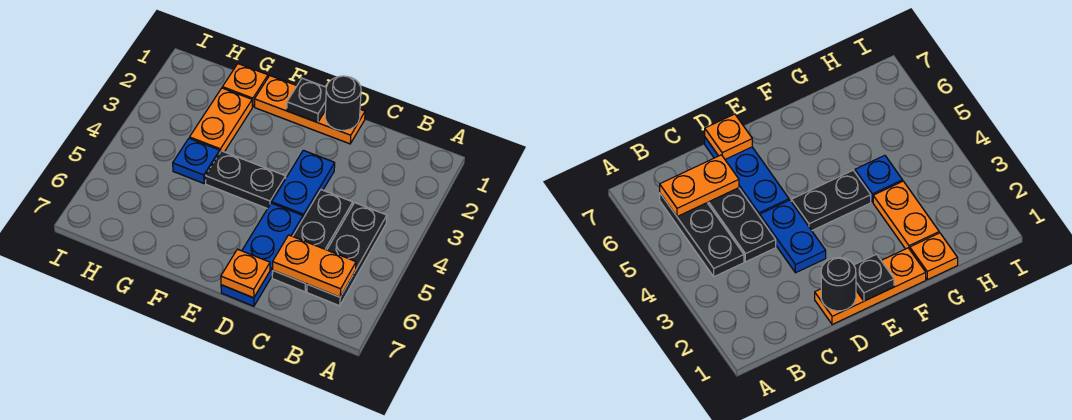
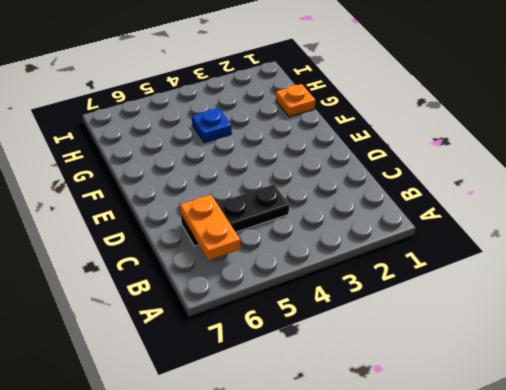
none -> black 1x3 plate [307,203,387,306]
none -> orange 1x3 plate [255,76,365,144]
none -> blue 1x2 plate [272,150,335,218]

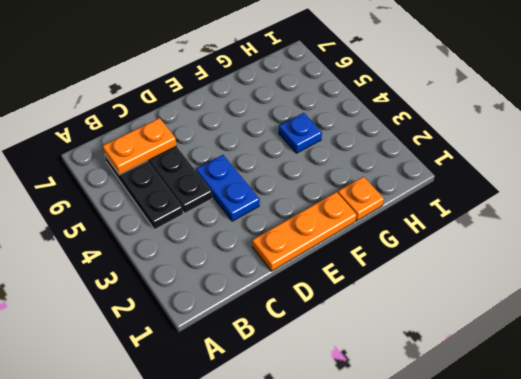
none -> blue 1x3 plate [221,203,303,306]
none -> black 1x2 plate [205,151,286,209]
none -> orange 1x2 plate [190,88,252,152]

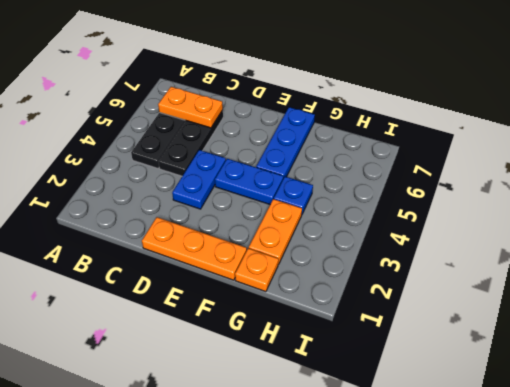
blue 1x2 plate [215,159,283,204] -> black 1x2 plate [205,151,286,209]
blue 1x3 plate [256,107,315,179] -> blue 1x3 plate moved to [221,203,303,306]
none -> black 1x1 round brick [325,76,361,130]
none -> orange 1x1 plate [221,249,270,298]
none -> black 1x1 plate [287,78,326,123]

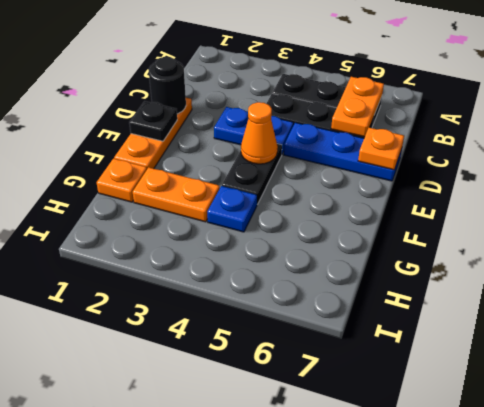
orange 1x1 cone [241,102,278,164] -> none

